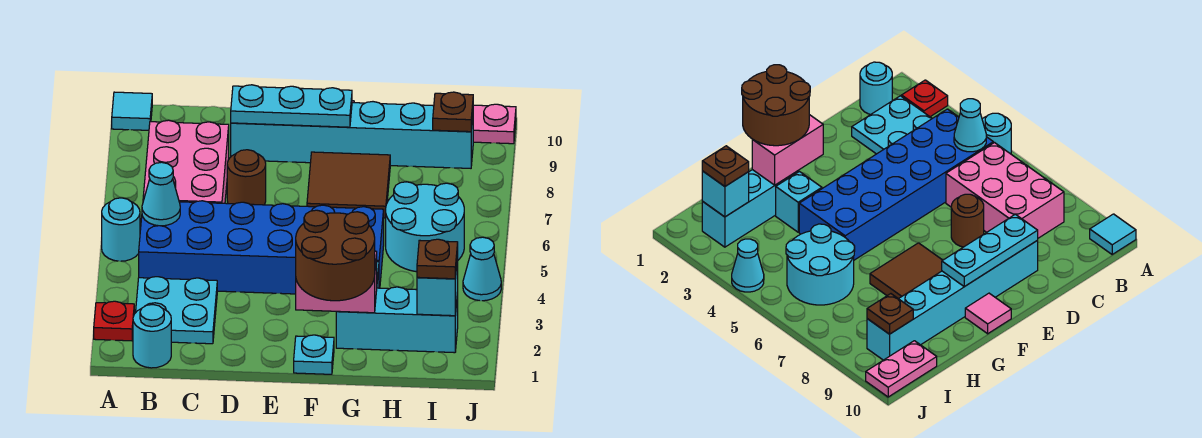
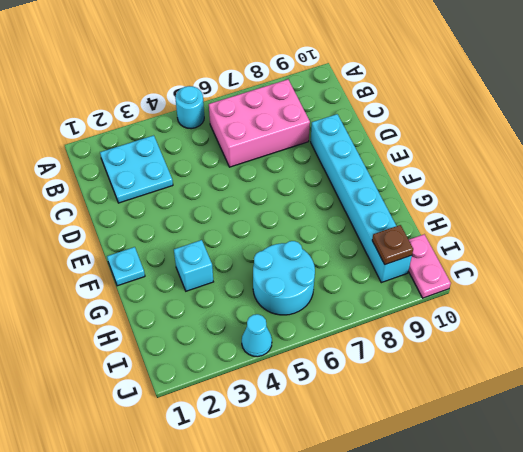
none -> red 1x1 plate [94,301,134,341]
none -> cyan 1x1 tile [112,92,152,130]
none -> cyan 1x1 round brick [133,305,171,368]

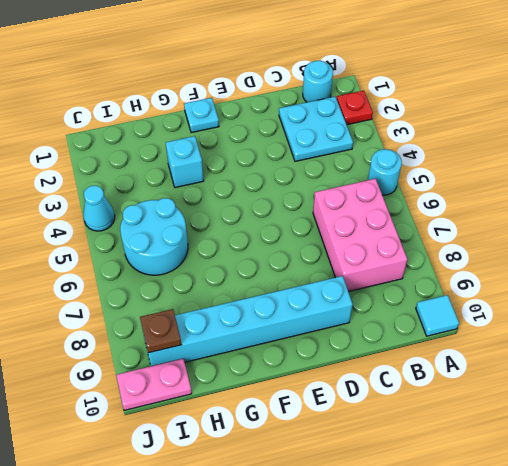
none -> blue 2x6 brick [139,201,384,294]
none -> brown 1x1 round brick [227,150,266,205]
none -> brown 2x2 tile [307,152,390,218]

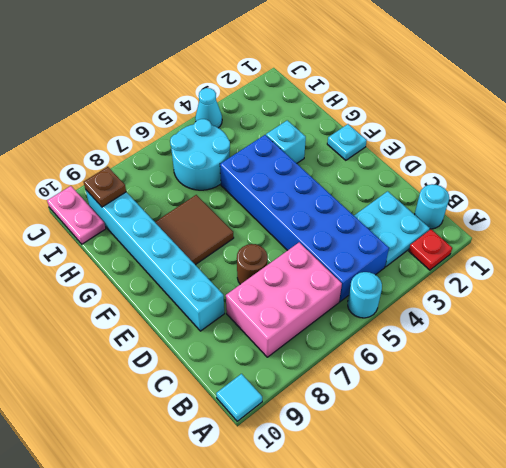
none -> pink 1x1 tile [965,293,1011,334]
none -> cyan 1x3 brick [336,287,458,353]
none -> cyan 1x1 cone [142,162,180,226]

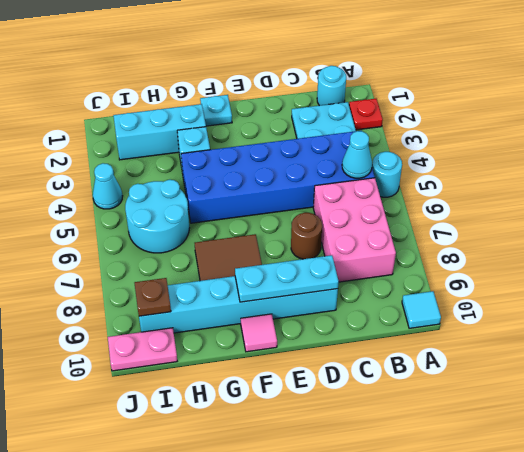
none -> pink 1x2 brick [296,251,377,313]
none -> cyan 1x1 brick [417,256,458,316]
none -> brown 2x2 round brick [296,210,375,301]

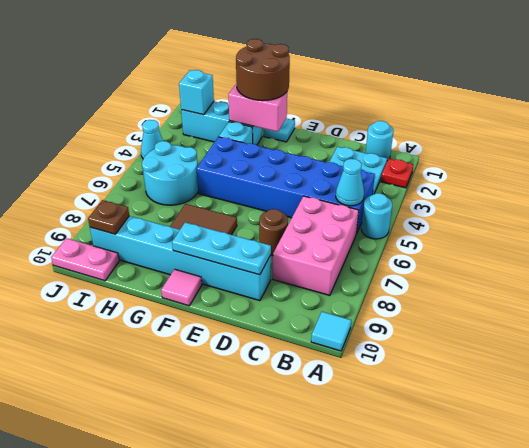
none -> brown 1x1 plate [417,239,458,279]

